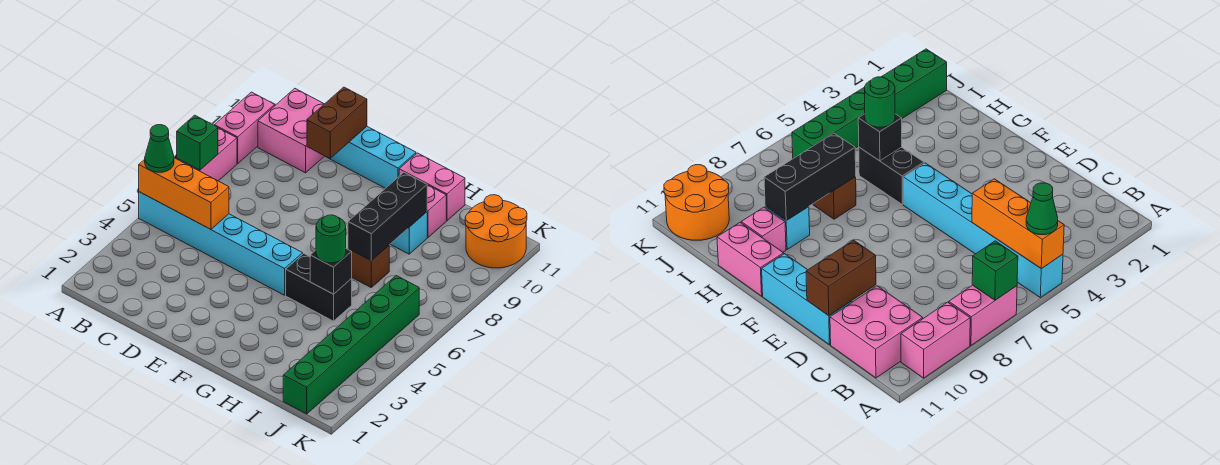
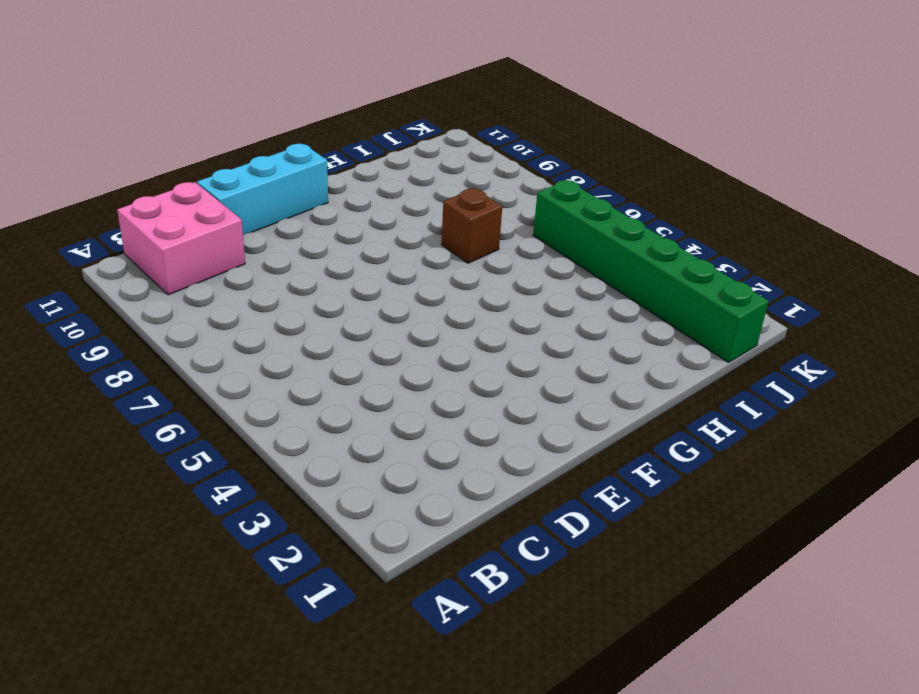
none -> cyan 1x6 brick [139,192,303,295]
none -> pink 1x2 brick [177,128,237,181]
none -> pink 1x2 brick [214,92,275,164]

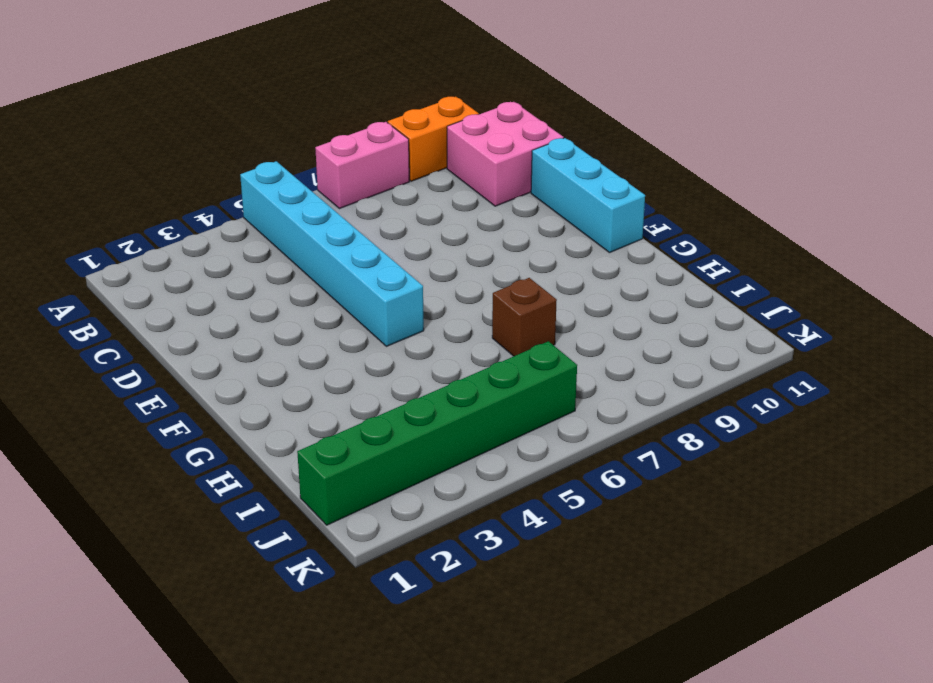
orange 1x2 brick [388,97,479,181] -> pink 1x2 brick [214,92,275,164]
none -> black 1x2 brick [286,254,352,321]
none -> pink 1x2 brick [399,153,465,221]
none -> cyan 1x1 brick [391,212,427,254]

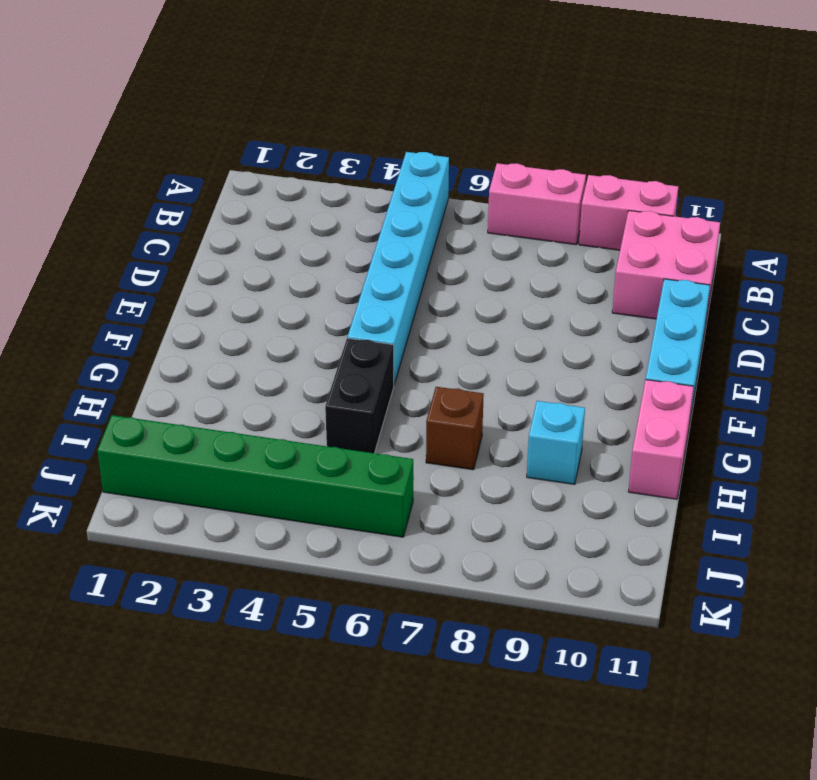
none -> pink 1x1 brick [427,185,446,237]
none -> orange 2x2 round brick [465,195,527,268]
none -> orange 1x3 brick [139,158,229,229]

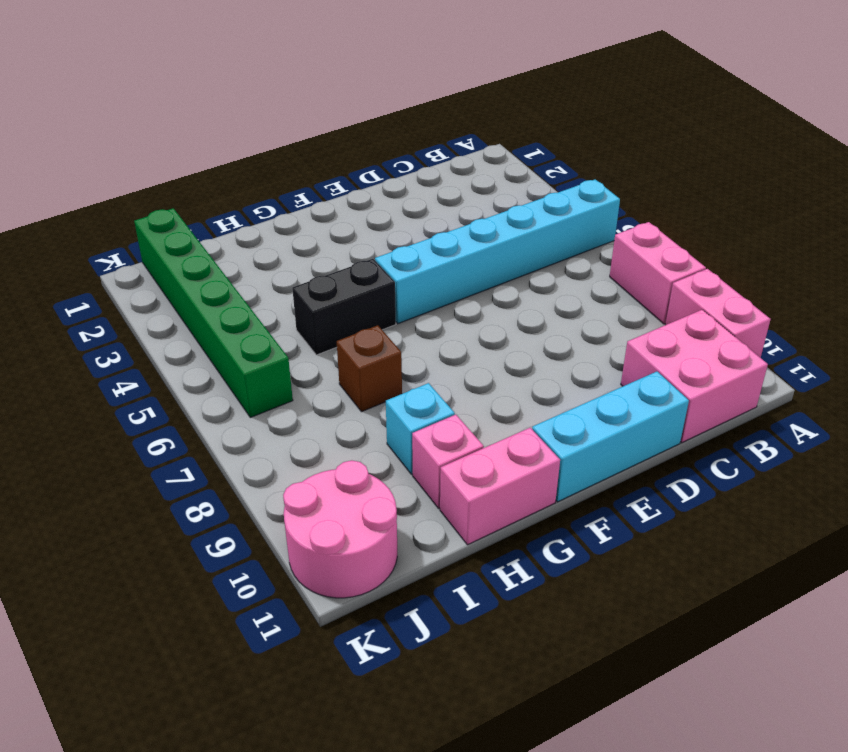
pink 2x2 round brick [283,460,397,598] -> orange 2x2 round brick [465,195,527,268]
none -> orange 1x3 brick [139,158,229,229]
none -> green 1x1 brick [177,115,218,170]
none -> brown 1x2 brick [307,87,367,158]

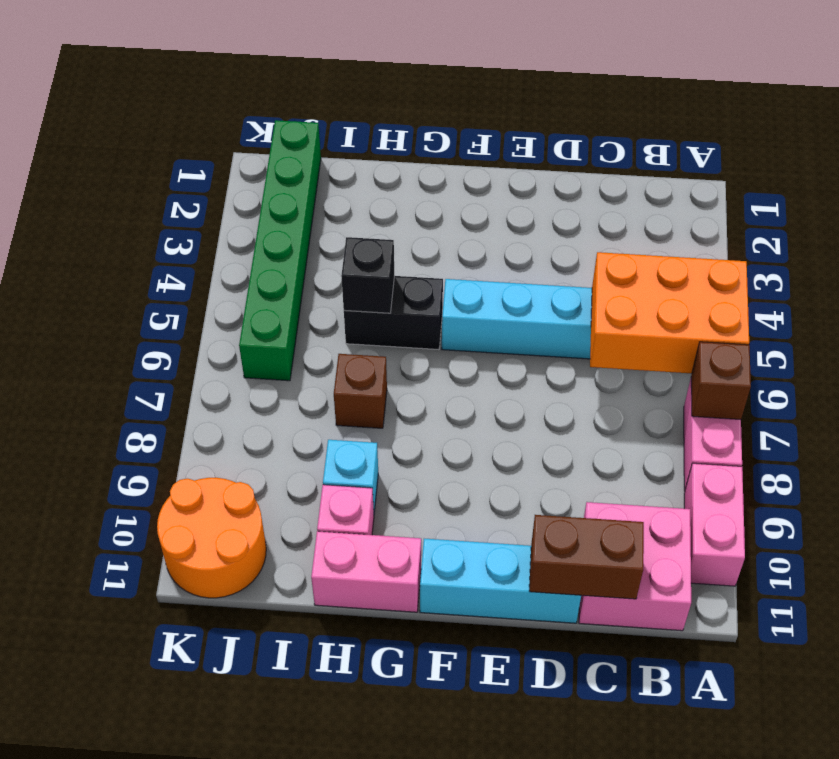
orange 2x3 brick [590,252,749,373] -> orange 1x3 brick [139,158,229,229]
brown 1x1 brick [691,342,751,420] -> green 1x1 brick [177,115,218,170]
brown 1x2 brick [529,515,644,599] -> brown 1x2 brick turned to [307,87,367,158]
none -> black 1x3 brick [348,172,427,261]
none -> green 1x1 cone [145,125,174,172]
none -> green 1x1 round brick [316,215,346,263]

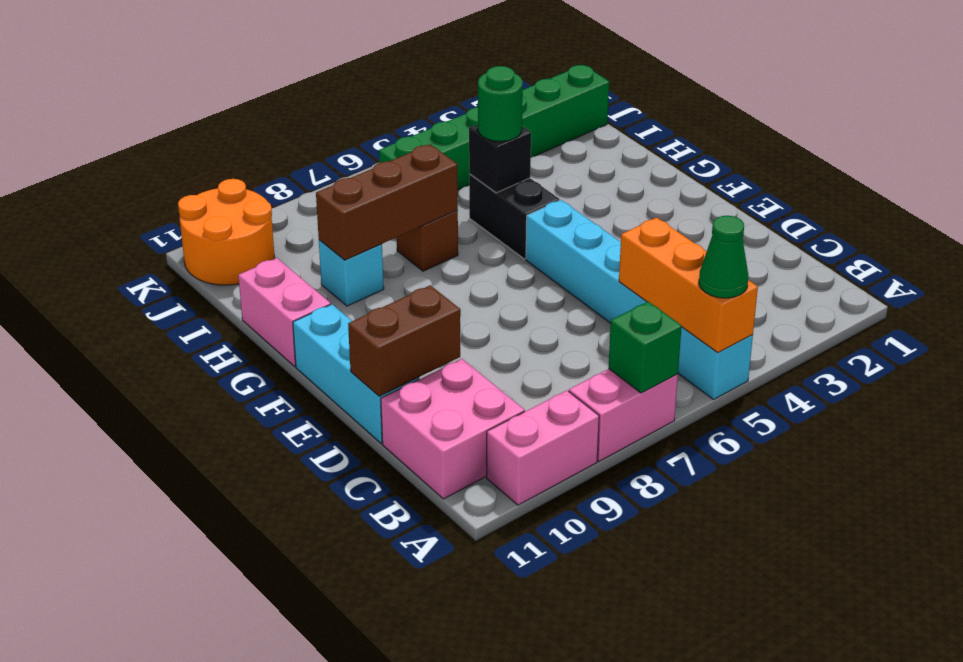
brown 1x3 brick [316,144,458,260] -> black 1x3 brick [348,172,427,261]
none -> pink 1x1 brick [427,185,446,237]

